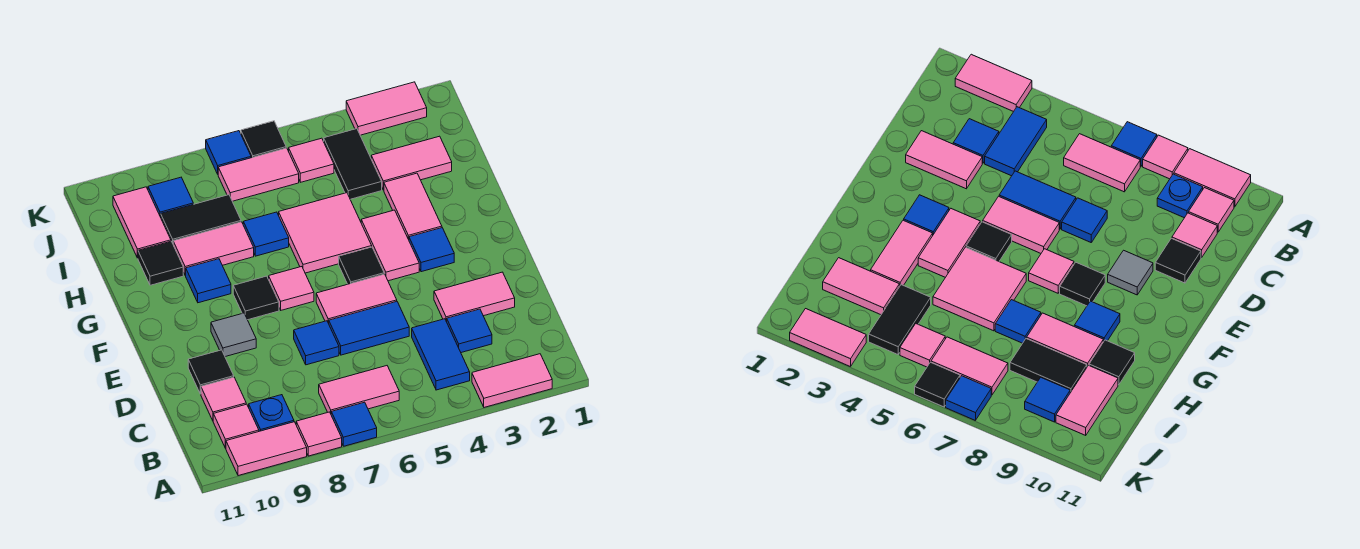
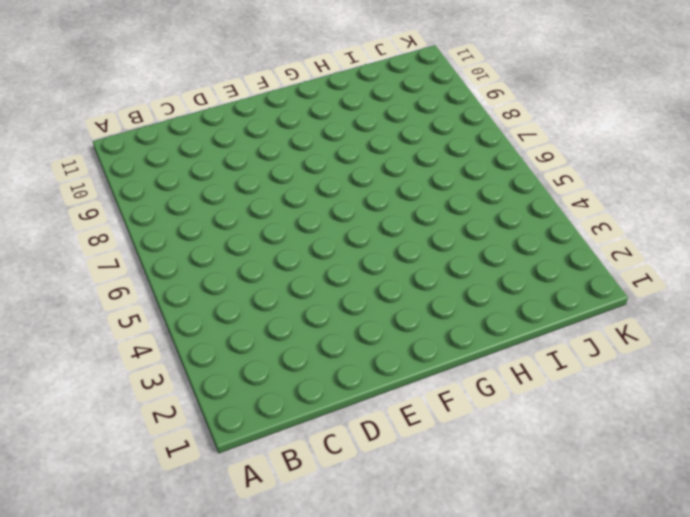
none -> pink 1x2 tile [472,354,552,407]
none -> blue 1x1 tile [331,402,377,446]
none -> pink 1x1 tile [296,412,342,456]
none -> pink 1x2 tile [226,422,307,476]

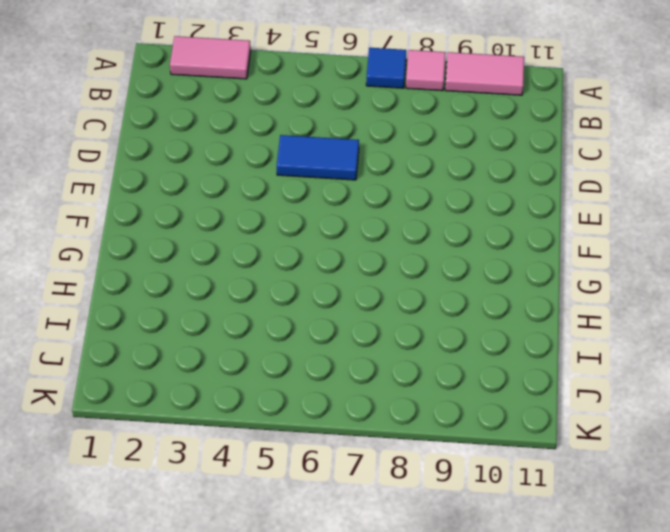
none -> blue 1x2 tile [412,319,470,390]
none -> pink 1x2 tile [319,366,399,413]
none -> blue 1x1 plate [249,395,294,431]
none -> pink 1x1 tile [213,404,259,448]

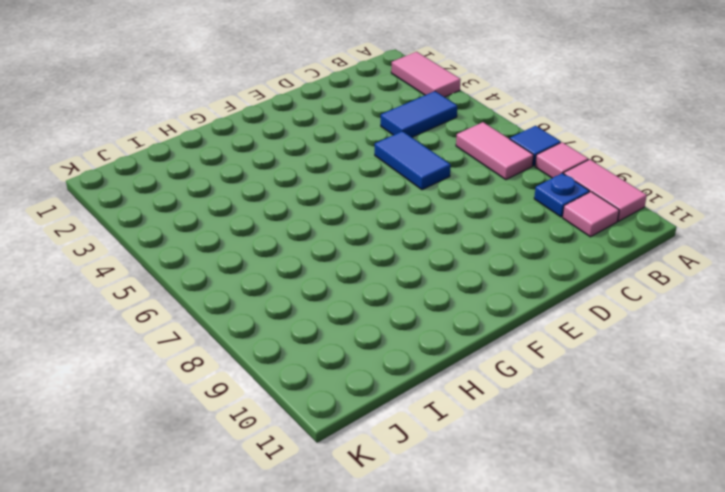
none -> blue 1x1 tile [447,309,492,353]
none -> pink 1x1 tile [201,377,246,421]
none -> pink 1x2 tile [434,272,515,322]
none -> blue 1x1 tile [294,321,339,365]

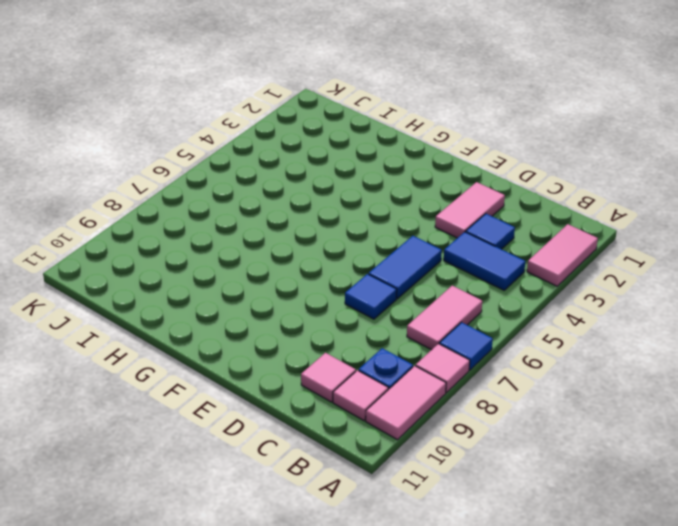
none -> black 1x1 tile [188,350,234,394]
none -> pink 1x2 tile [316,274,397,323]
none -> grey 1x1 tile [211,313,256,357]
none -> blue 1x1 tile [409,228,454,272]

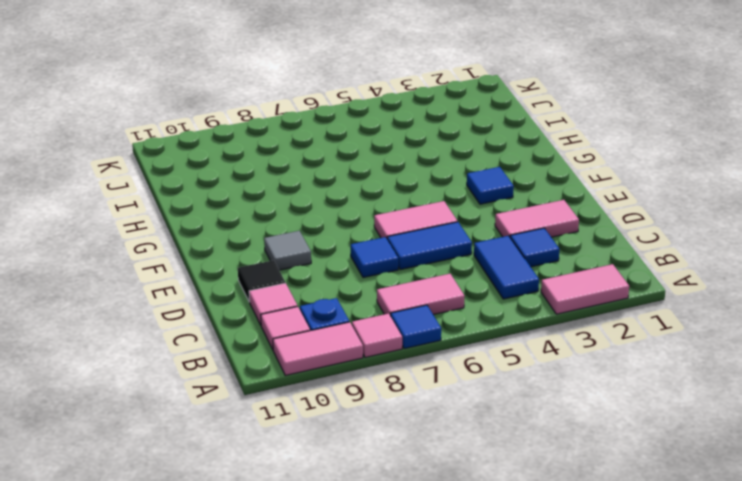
none -> pink 1x2 tile [361,210,419,281]
none -> black 1x1 tile [339,247,384,284]
none -> pink 1x1 tile [269,267,314,310]
none -> black 1x1 tile [233,276,279,320]

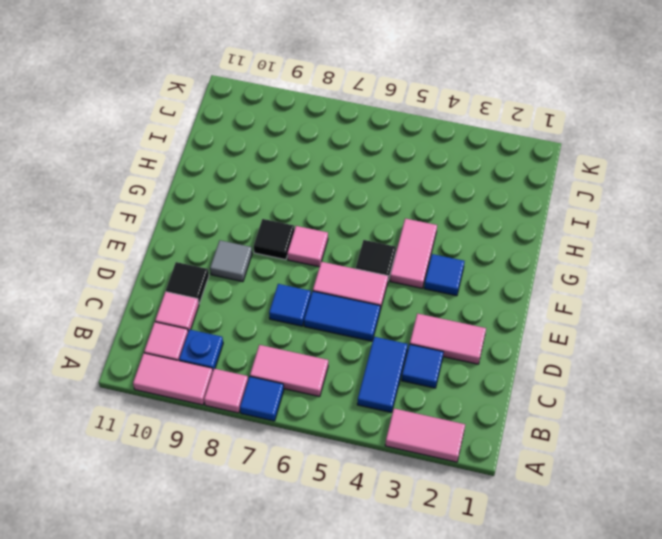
none -> pink 1x2 tile [384,173,442,240]
none -> pink 2x2 tile [279,193,372,273]
none -> blue 1x1 tile [186,259,231,303]
none -> blue 1x1 tile [243,212,289,256]

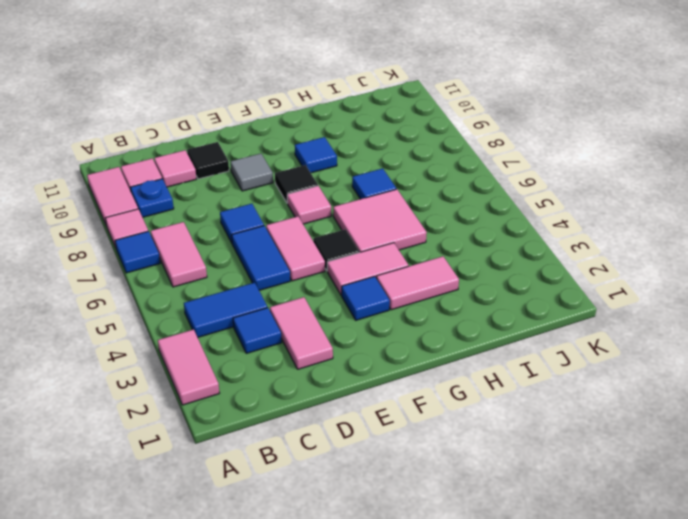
none -> pink 1x2 tile [173,222,254,276]
none -> black 1x1 tile [138,241,183,285]
none -> pink 1x2 tile [371,136,452,190]
none -> black 1x2 tile [324,129,382,199]

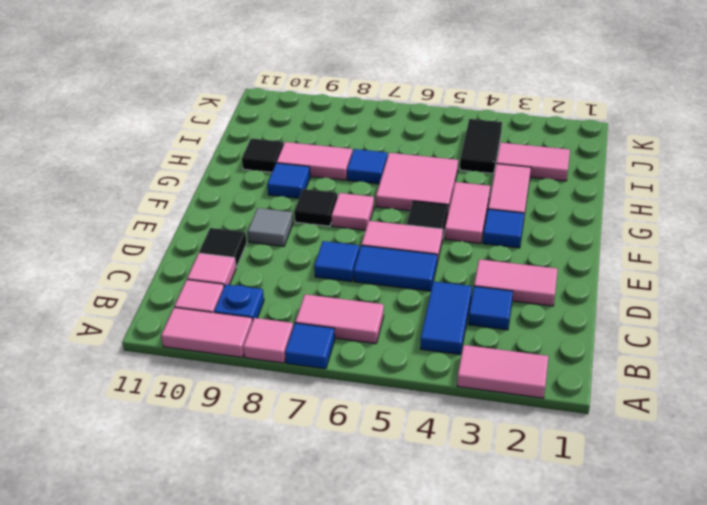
none -> black 1x2 tile [161,195,241,243]
none -> pink 1x2 tile [113,187,171,258]
none -> pink 1x1 tile [289,138,334,182]
none -> pink 1x2 tile [218,148,299,201]

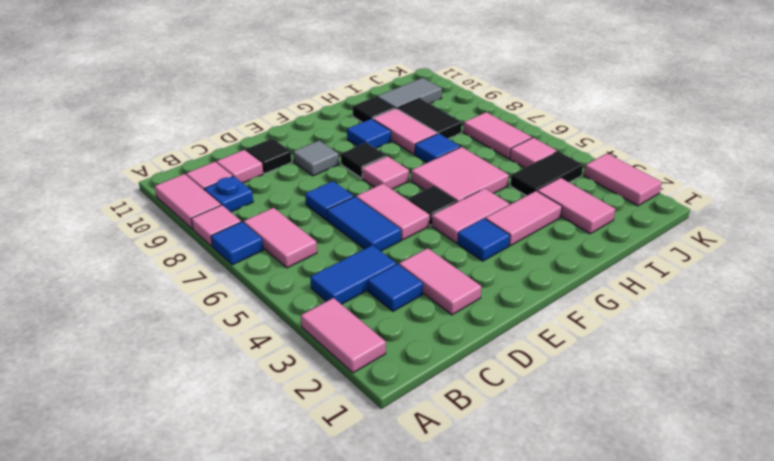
grey 1x2 tile [377,78,442,109] -> pink 1x2 tile [113,187,171,258]
none -> blue 1x1 tile [148,177,193,217]
none -> black 1x1 tile [241,121,286,158]
none -> blue 1x1 tile [206,131,251,174]

